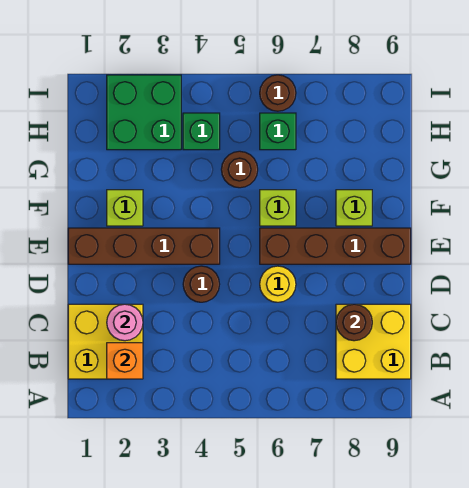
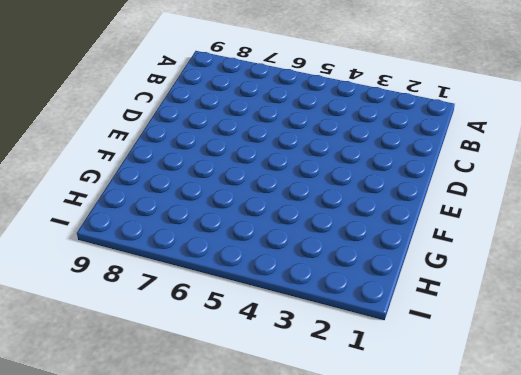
none -> yellow 2x2 brick [68,304,143,379]
none -> yellow 2x2 brick [336,304,411,379]
none -> brown 1x1 round brick [183,266,220,302]

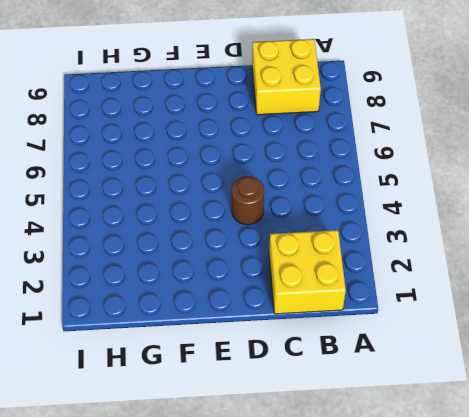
none -> yellow 1x1 round brick [260,266,296,302]
none -> brown 1x4 brick [68,228,220,264]
none -> brown 1x4 brick [260,228,411,264]

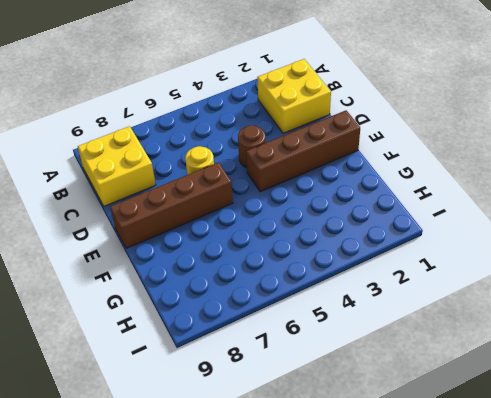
none -> lime 1x1 brick [107,190,143,226]
none -> lime 1x1 brick [260,190,296,226]
none -> lime 1x1 brick [336,190,372,226]

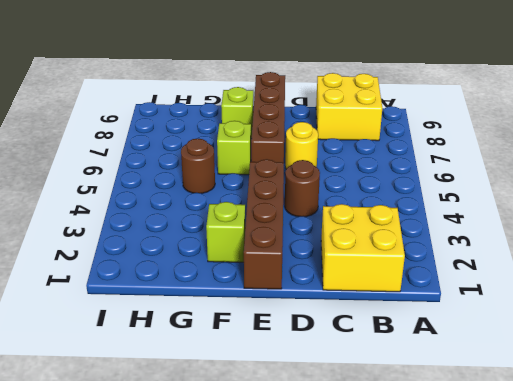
none -> green 2x2 brick [107,75,181,150]
none -> green 1x1 brick [183,113,220,150]
none -> green 1x1 brick [260,113,296,150]

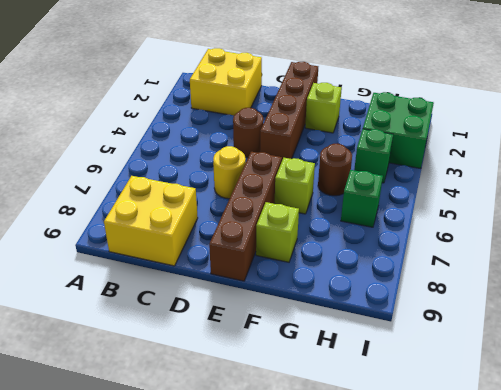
none -> brown 1x1 round brick [260,75,296,111]
none -> orange 1x1 brick [107,343,143,379]
none -> pink 1x1 round brick [107,304,143,341]

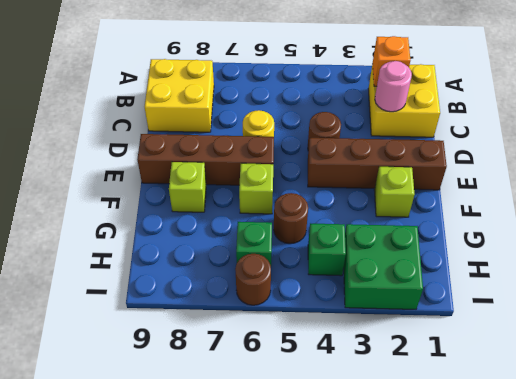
none -> brown 1x1 round brick [336,304,372,341]

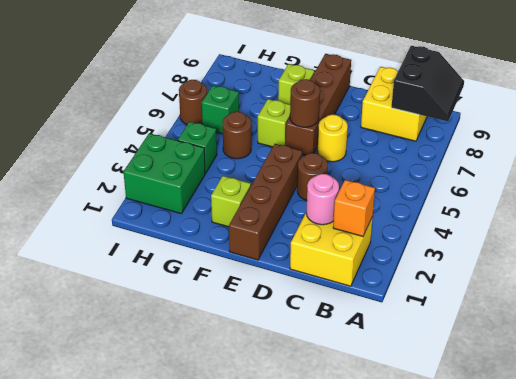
black 2x2 slope [392,46,464,121] -> none
brown 1x1 round brick [290,79,320,127] -> brown 1x1 round brick moved to [336,304,372,341]

